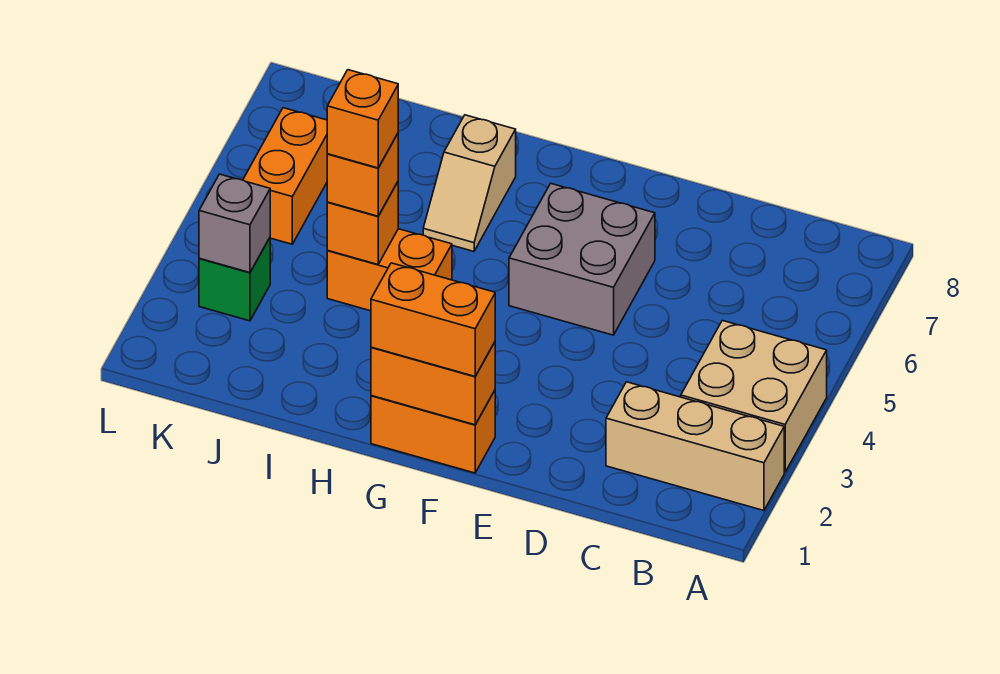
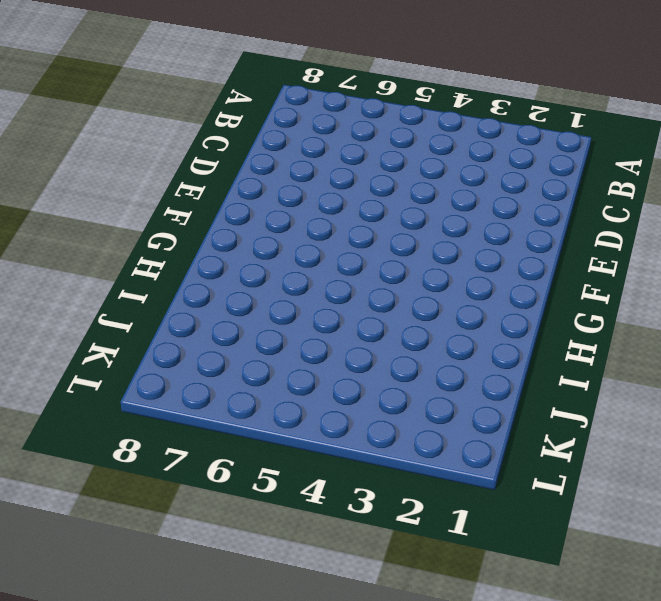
none -> tan 1x3 brick [606,382,784,511]
none -> tan 2x2 brick [681,320,827,472]
none -> grey 2x2 brick [509,183,655,335]

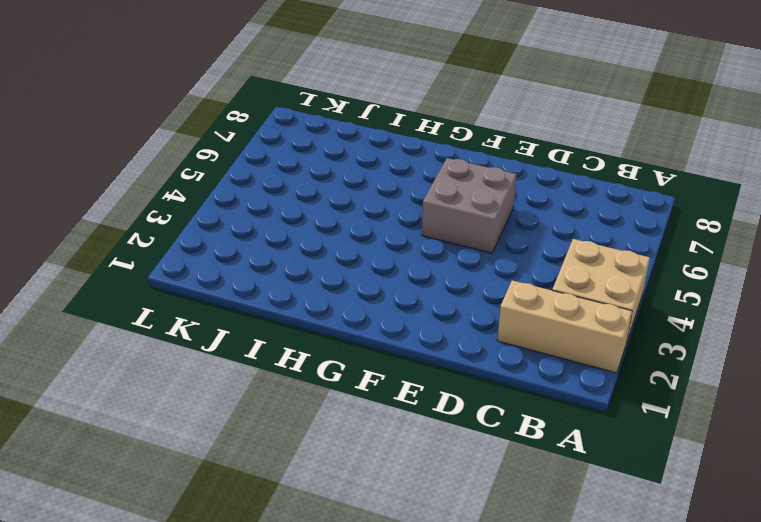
none -> orange 1x2 brick [371,391,495,473]
none -> orange 1x2 brick [327,229,452,311]
none -> tan 1x2 slope [423,115,516,251]

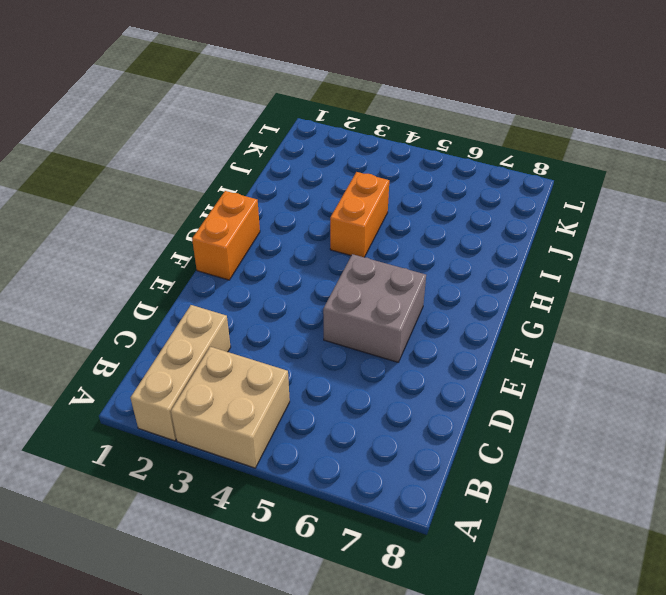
none -> tan 1x2 slope [423,115,516,251]
none -> green 1x1 brick [199,238,270,321]
none -> orange 1x2 brick [243,108,327,244]

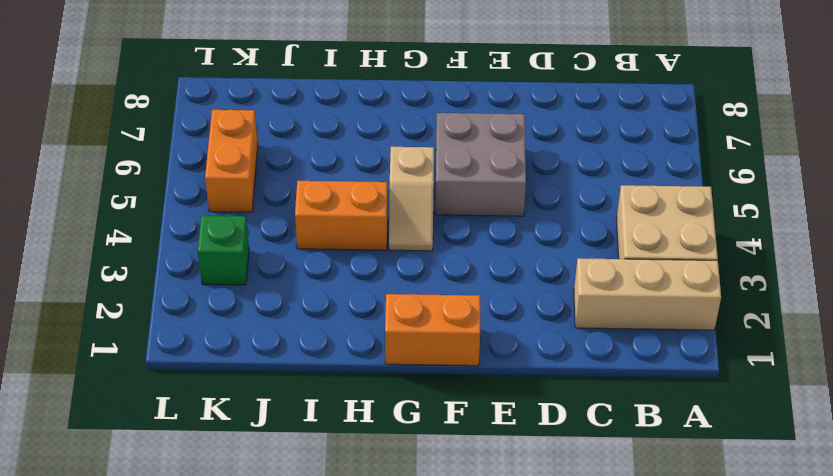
tan 1x2 slope [389,147,434,251] -> tan 1x2 slope moved to [423,115,516,251]
none -> orange 1x2 brick [371,342,495,425]
none -> orange 1x1 brick [327,182,398,265]
none -> grey 1x1 brick [199,174,270,273]

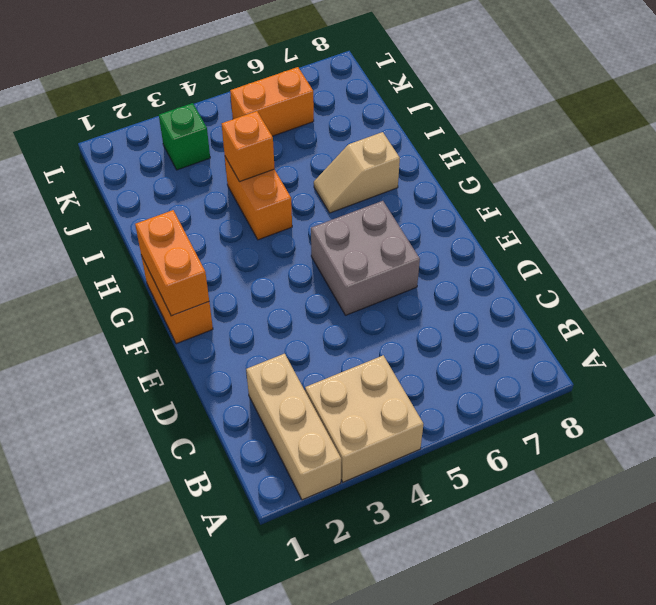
none -> grey 1x1 brick [199,174,270,273]
none -> orange 1x2 brick [371,263,495,376]
none -> orange 1x1 brick [327,134,398,216]

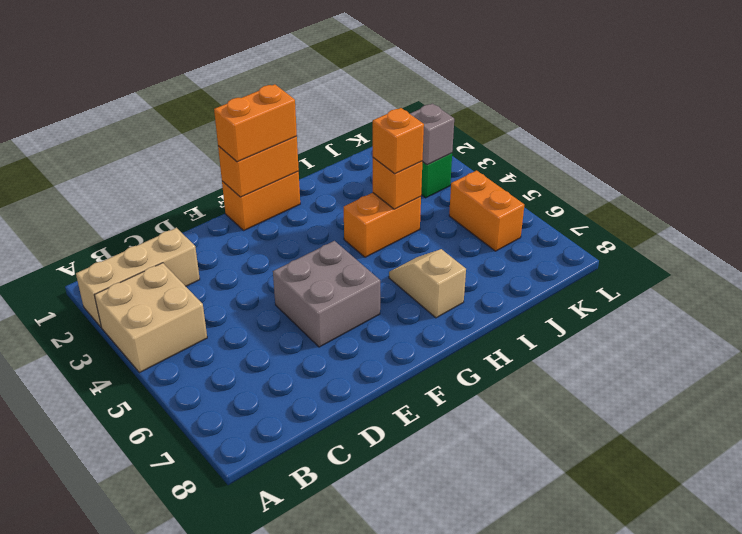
none -> orange 1x1 brick [327,70,398,168]

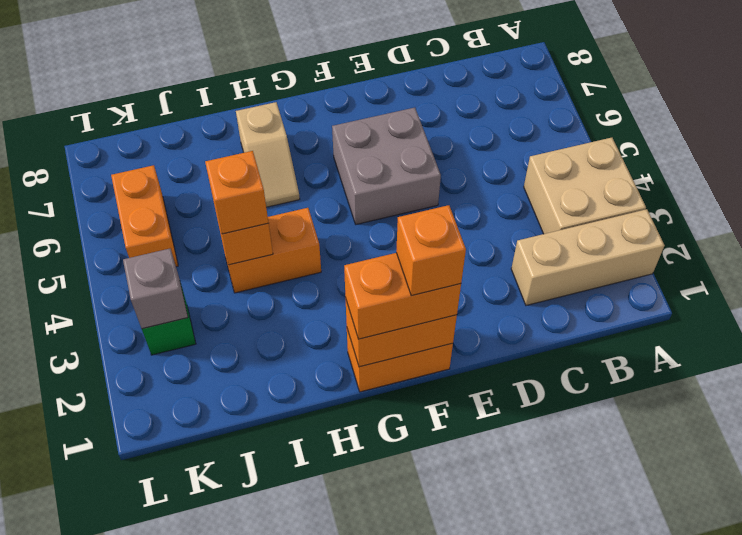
orange 1x1 brick [396,205,466,296] -> orange 1x1 brick moved to [327,70,398,168]

